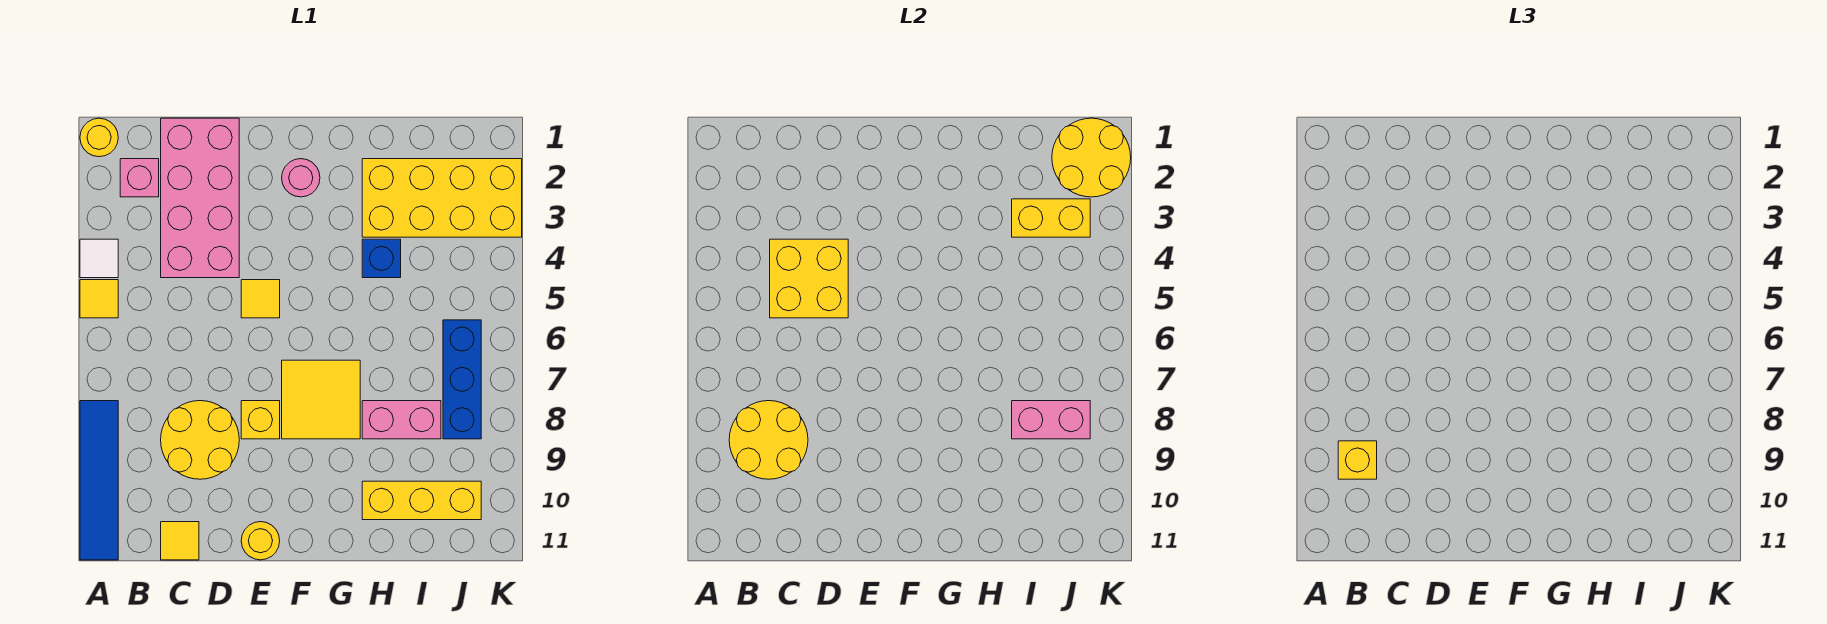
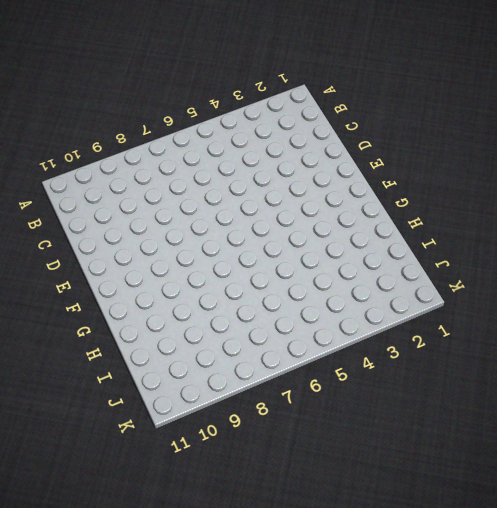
none -> yellow 1x1 round brick [80,118,118,157]
none -> white 1x1 tile [80,239,118,278]
none -> yellow 1x1 tile [80,280,118,318]

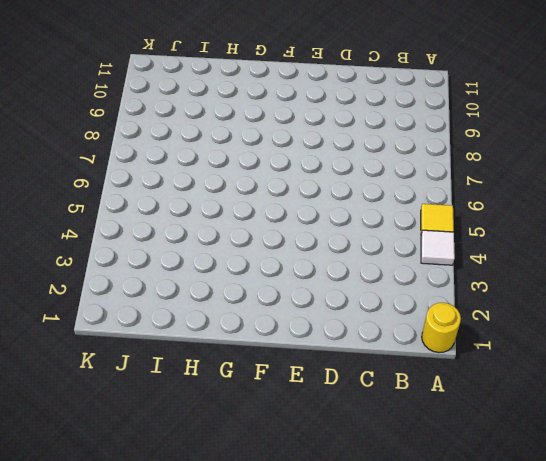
none -> blue 1x4 tile [80,401,118,560]
none -> pink 1x1 brick [120,159,159,197]
none -> pink 2x4 brick [161,118,239,278]

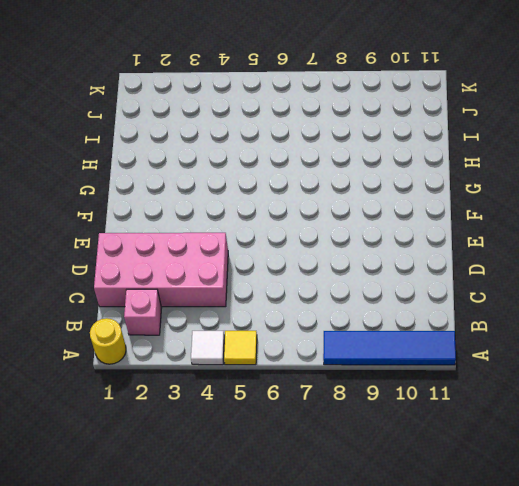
none -> yellow 2x2 round brick [161,401,239,479]
none -> yellow 1x1 tile [161,522,199,560]
none -> yellow 1x1 tile [241,280,280,318]

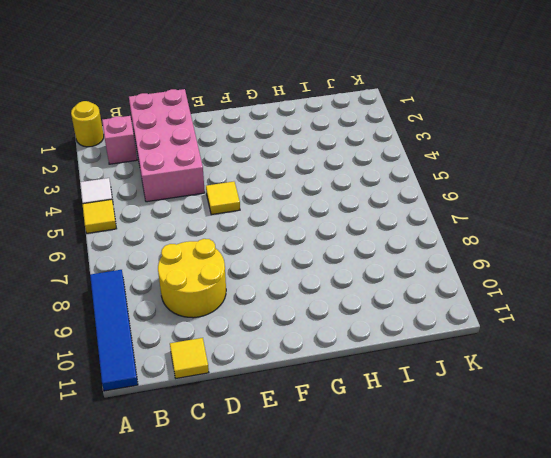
none -> yellow 1x1 brick [241,401,280,439]
none -> yellow 1x1 round brick [241,522,280,560]
none -> pink 1x1 round brick [282,159,320,197]

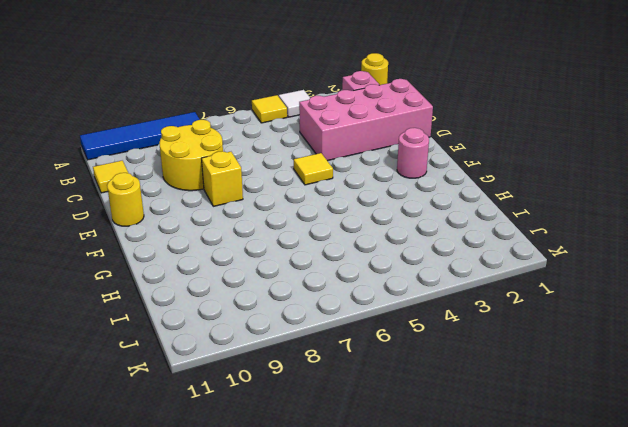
none -> yellow 2x2 tile [282,360,360,439]
none -> yellow 2x4 brick [362,159,522,237]
none -> blue 1x1 brick [362,239,401,278]

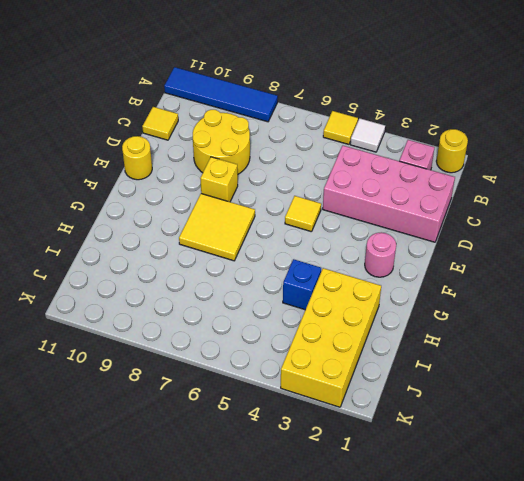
none -> pink 1x2 brick [362,401,441,439]
none -> yellow 1x3 brick [362,481,481,520]
none -> blue 1x3 brick [443,320,481,439]

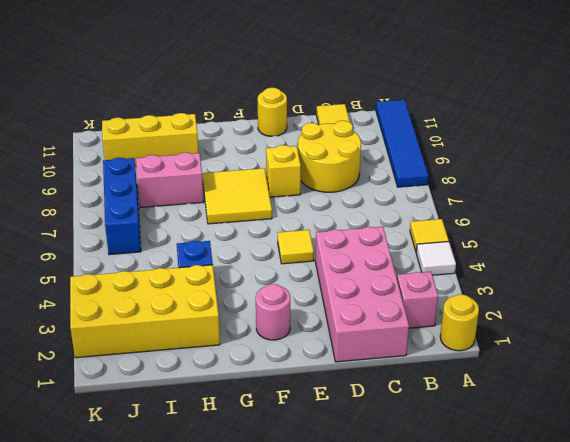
none -> yellow 2x2 round brick [729,401,808,479]
none -> yellow 2x2 brick [770,239,848,318]
none -> yellow 1x2 brick [1012,199,1090,237]

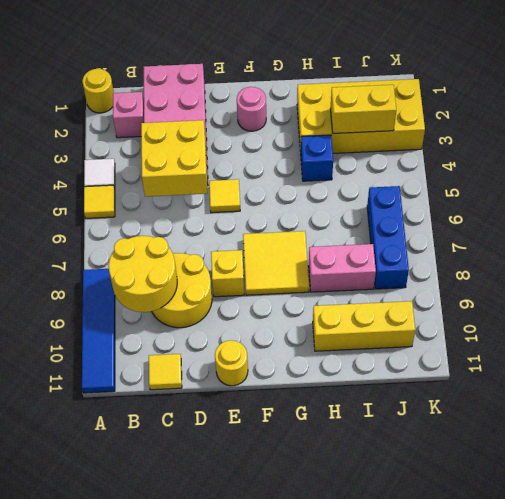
none -> pink 1x2 brick [1012,401,1090,439]
none -> yellow 2x2 round brick [1052,118,1131,197]
none -> yellow 1x1 brick [1338,441,1377,479]

